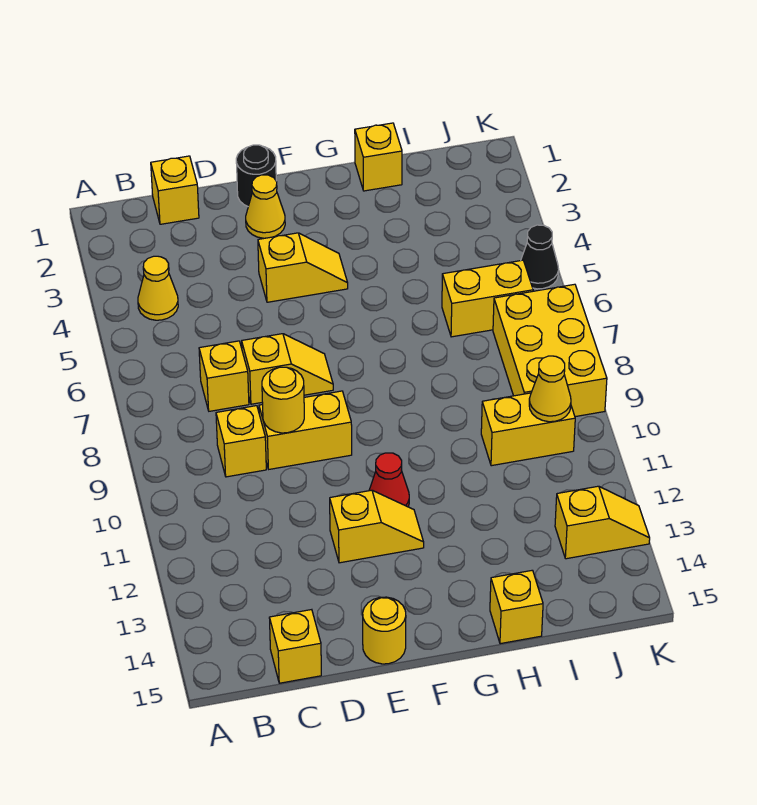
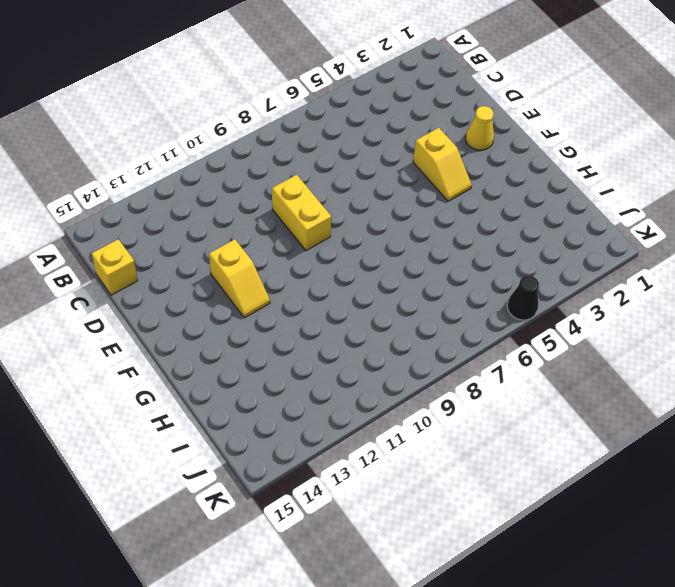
none -> yellow 1x1 cone [138,256,178,320]
none -> yellow 1x1 brick [151,156,199,224]
none -> yellow 1x1 brick [199,341,249,411]

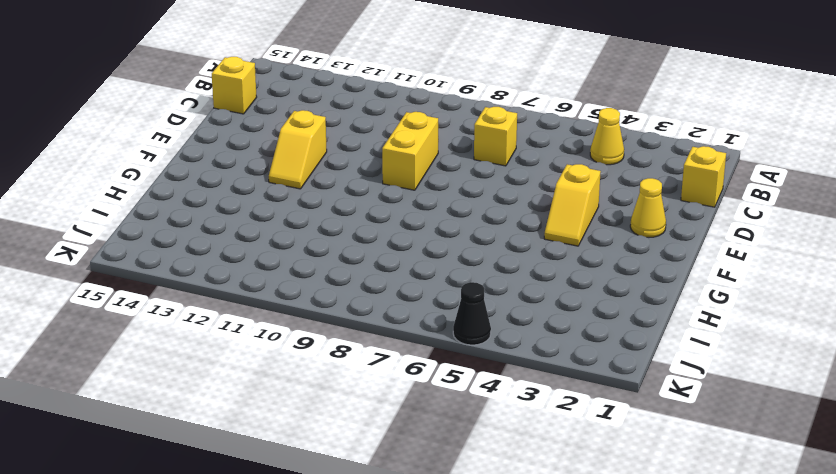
none -> yellow 1x1 brick [216,406,266,477]
none -> yellow 1x2 slope [242,334,333,404]
none -> black 1x1 round brick [236,145,276,206]

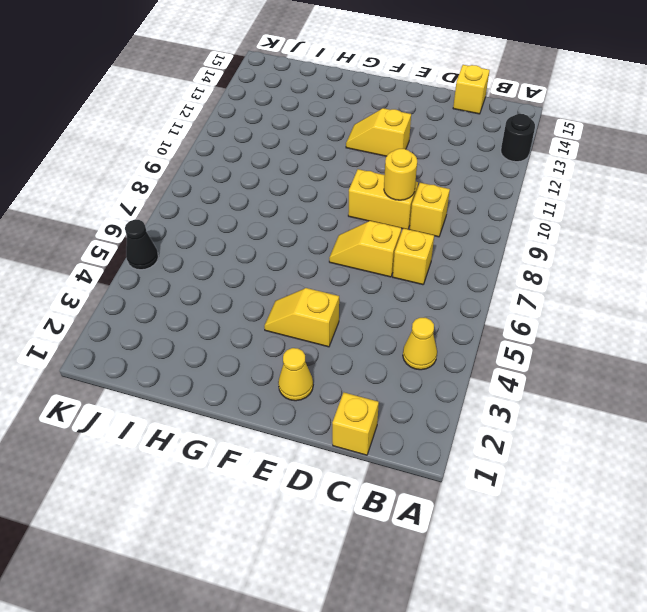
black 1x1 round brick [501,114,535,162] -> black 1x1 round brick moved to [236,145,276,206]
none -> yellow 1x1 round brick [363,597,406,664]
none -> red 1x1 cone [369,453,409,507]
none -> yellow 1x1 brick [355,123,402,191]

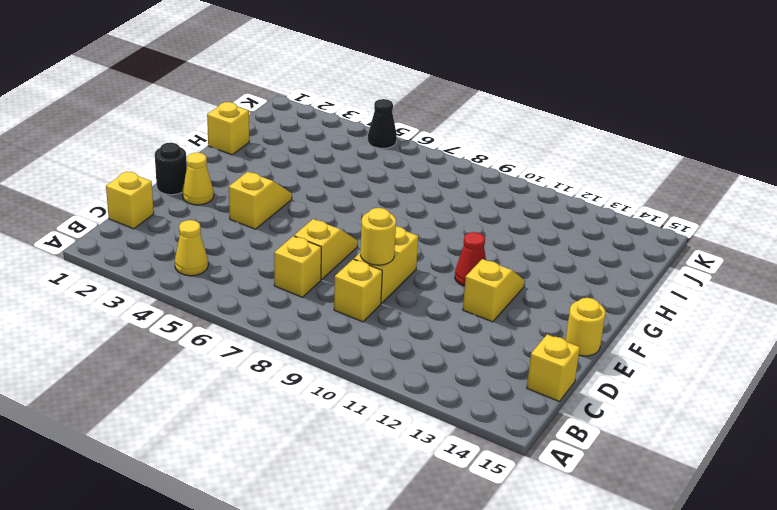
none -> yellow 1x1 brick [490,570,543,644]
none -> yellow 1x2 brick [442,260,533,337]
none -> yellow 1x2 brick [481,393,575,466]

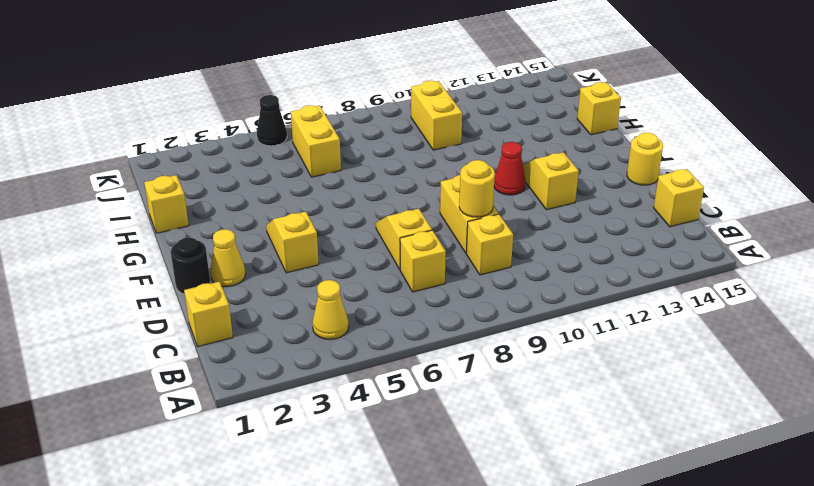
none -> yellow 2x3 brick [493,284,607,417]
none -> yellow 1x2 slope [555,486,650,559]
none -> yellow 1x1 cone [529,356,571,422]

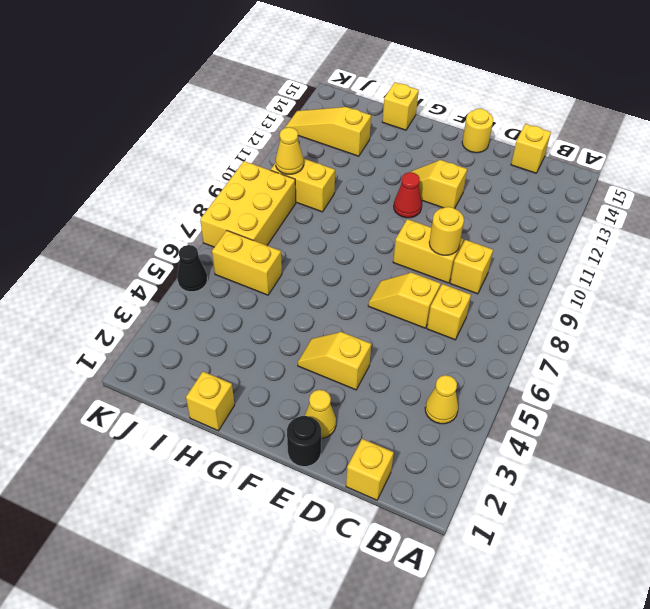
yellow 1x3 slope [285,107,371,156] -> yellow 1x2 slope [555,486,650,559]

